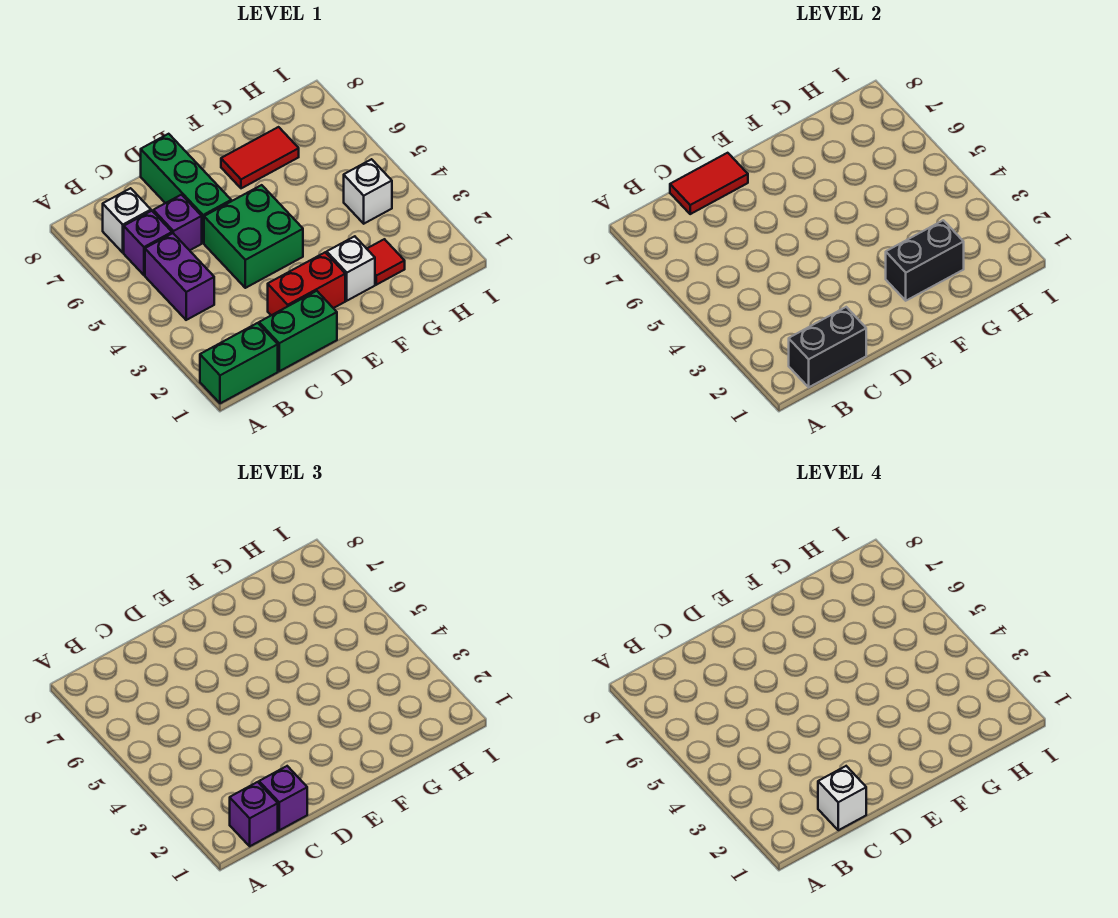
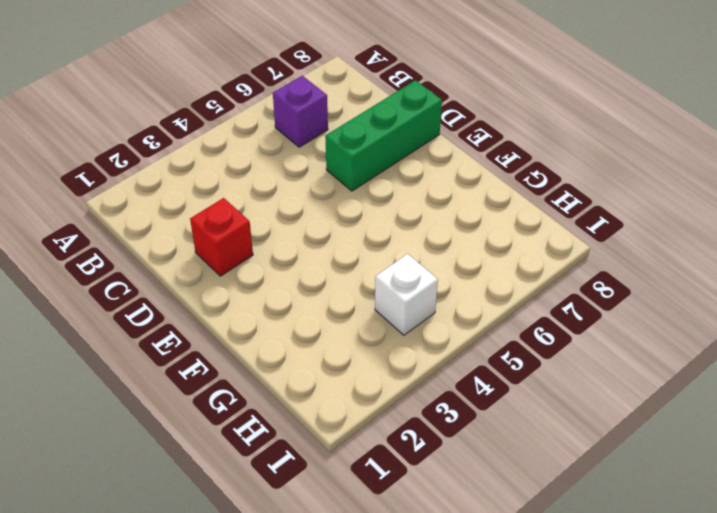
red 1x1 brick [190,198,253,276] -> red 1x2 brick [268,252,345,315]
none -> green 1x2 brick [200,323,278,403]
none -> purple 1x2 brick [145,233,214,320]
none -> white 1x1 brick [103,188,151,253]

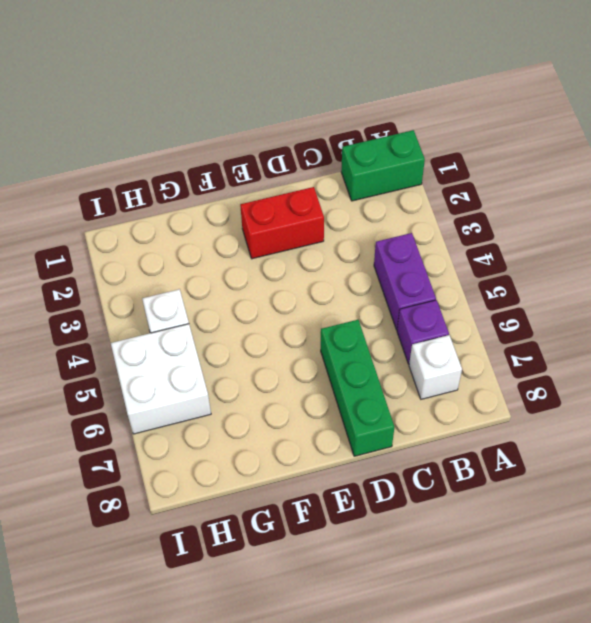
white 2x2 brick [111,324,211,434] -> none
none -> green 1x2 brick [259,291,337,371]
none -> purple 1x1 brick [153,195,202,250]
none -> green 2x2 brick [204,185,303,288]

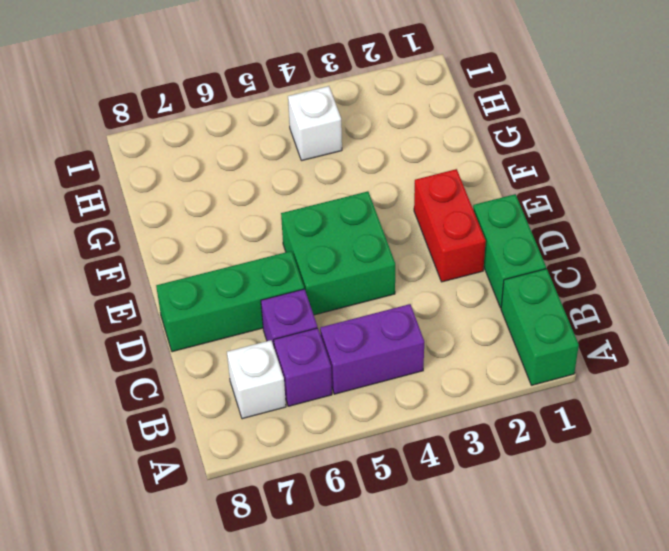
none -> white 1x1 brick [327,236,375,301]
none -> red 1x2 tile [221,127,299,188]
none -> red 1x1 tile [367,239,405,285]

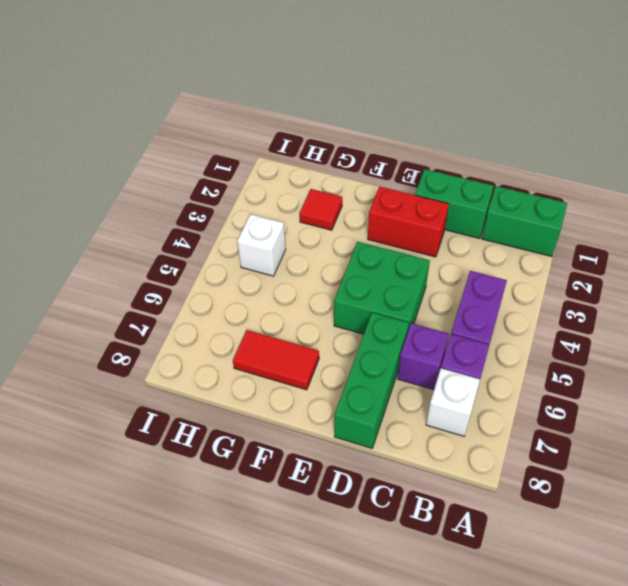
none -> white 1x1 brick [327,236,375,301]
none -> black 1x2 brick [789,307,866,387]
none -> red 1x2 tile [670,153,748,214]

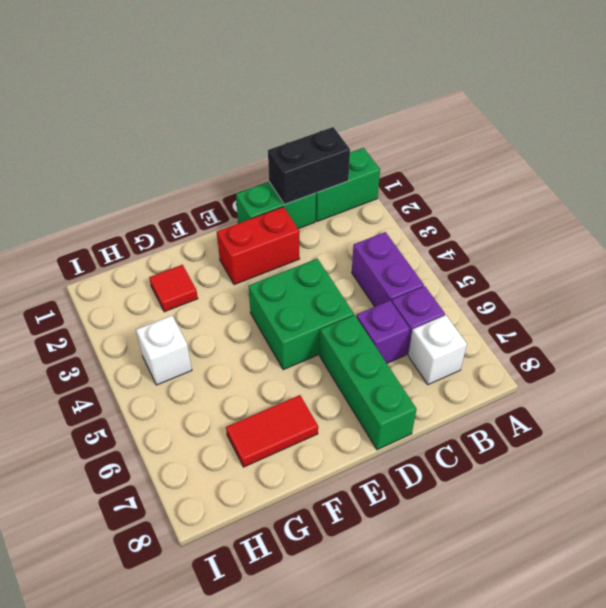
none -> white 1x1 brick [327,236,375,301]
none -> red 1x2 tile [670,153,748,214]
none -> black 1x2 brick [886,220,964,301]

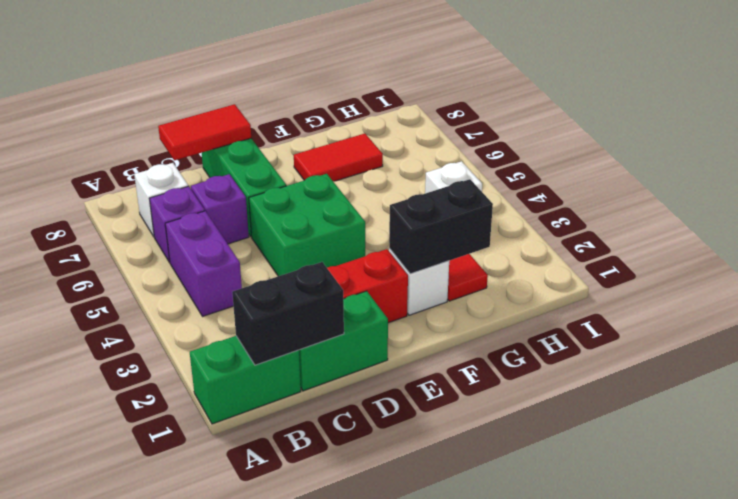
none -> purple 1x1 brick [230,782,278,846]
none -> purple 1x1 brick [259,766,307,830]
none -> white 1x1 brick [818,766,866,830]

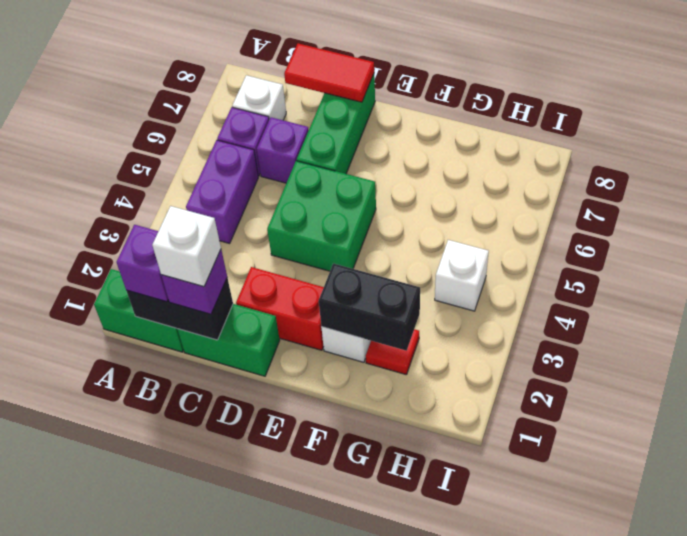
none -> red 1x2 tile [221,127,299,188]

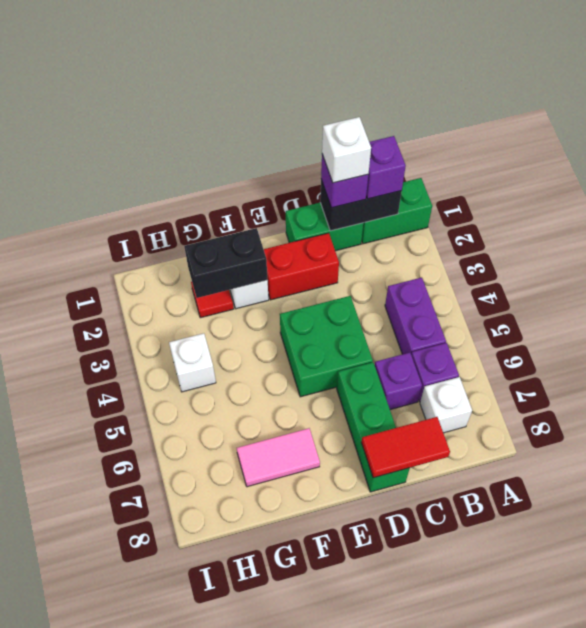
pink 1x2 tile [237,428,320,487] -> red 1x2 tile [221,127,299,188]

